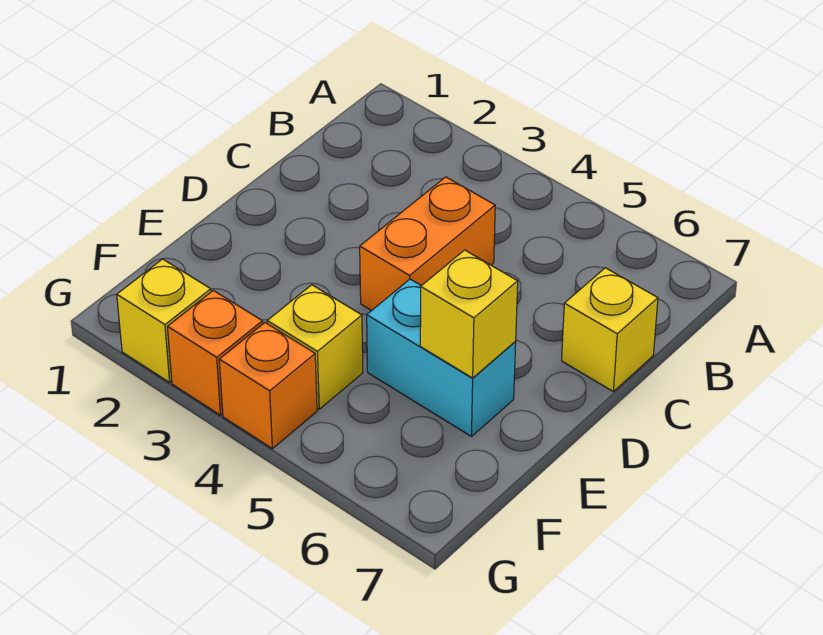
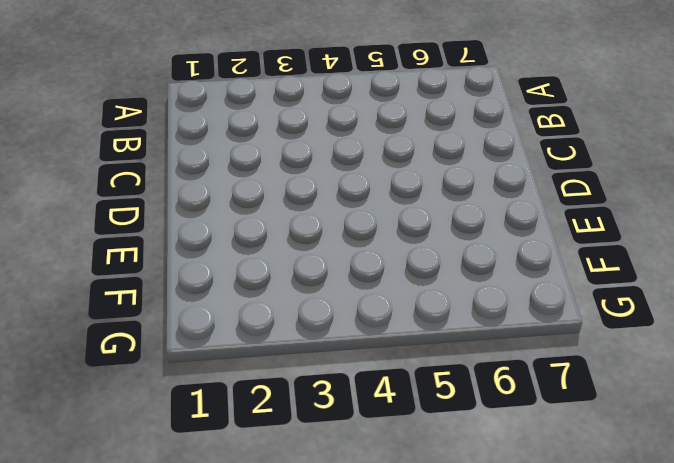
none -> orange 1x2 brick [360,177,495,311]
none -> yellow 1x1 brick [562,268,658,391]

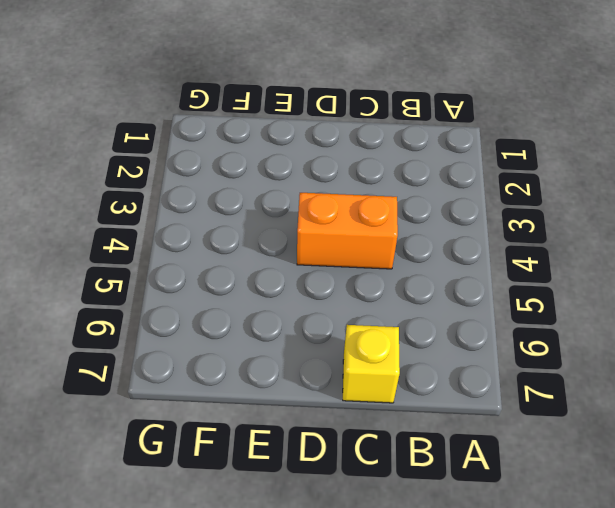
none -> cyan 1x2 brick [367,279,516,437]
none -> yellow 1x1 brick [267,285,363,409]

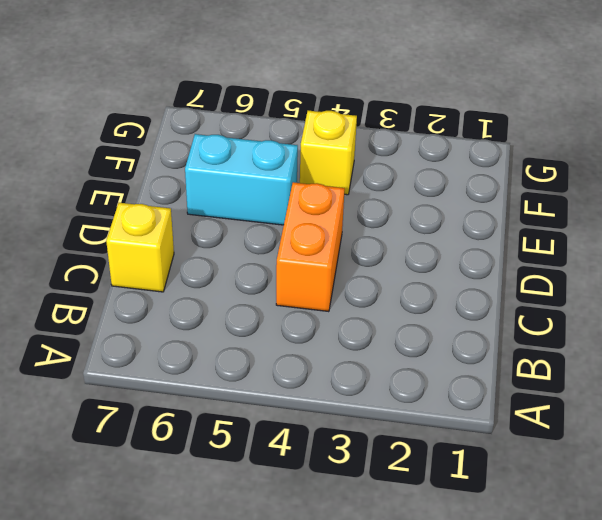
none -> yellow 1x1 brick [117,259,211,382]
none -> orange 1x1 brick [168,290,263,415]

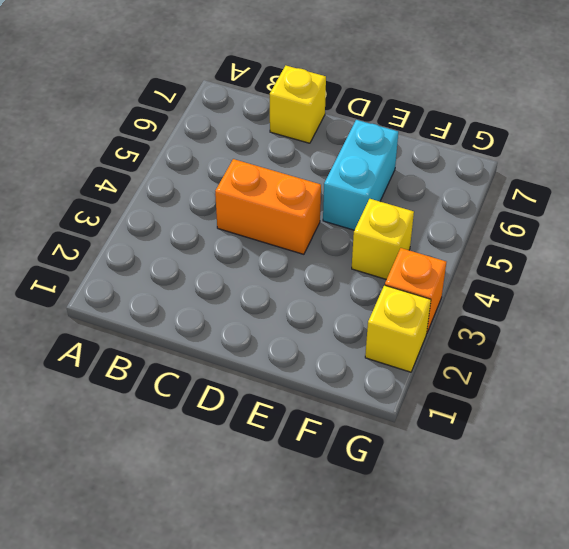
none -> orange 1x1 brick [219,323,317,449]
none -> yellow 1x1 brick [420,250,518,378]

